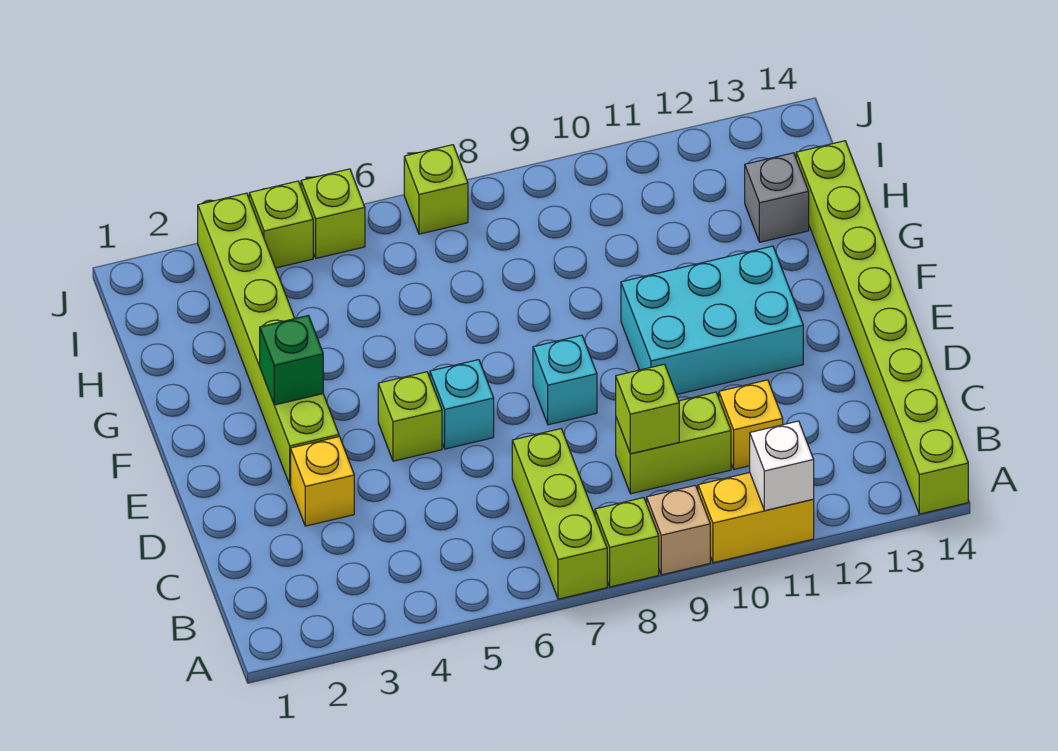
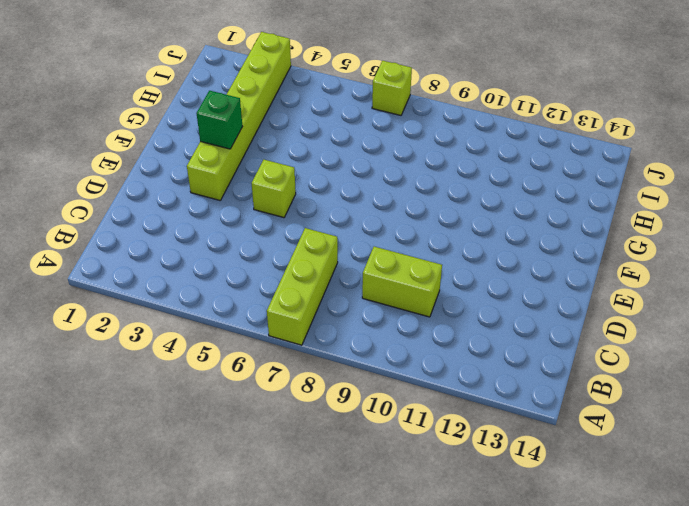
none -> lime 1x1 brick [595,498,659,587]
none -> tan 1x1 brick [647,485,710,575]
none -> yellow 1x2 brick [698,473,814,563]

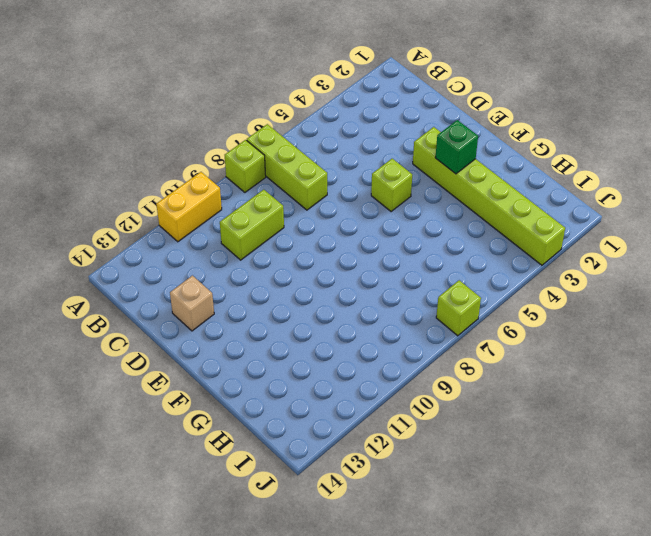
tan 1x1 brick [170,276,214,331] -> tan 1x1 brick moved to [647,485,710,575]
none -> lime 1x8 brick [796,141,968,514]
none -> yellow 1x1 brick [719,380,783,469]
none -> yellow 1x1 brick [291,437,354,526]

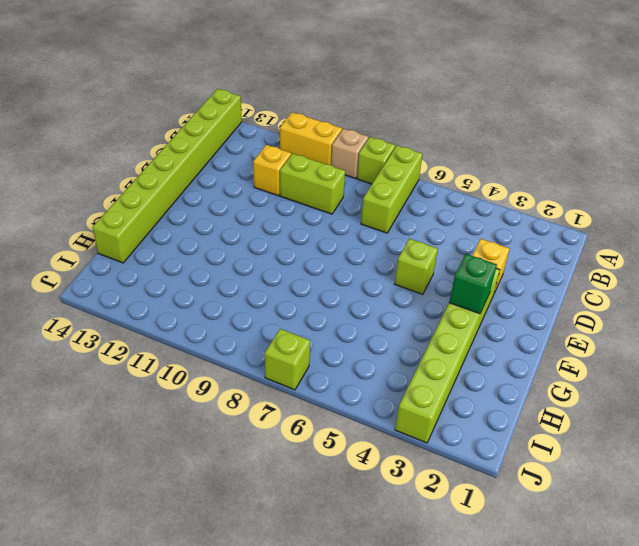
none -> cyan 1x1 brick [430,360,494,449]
none -> cyan 1x1 brick [533,335,597,425]
none -> cyan 2x3 brick [621,246,803,395]

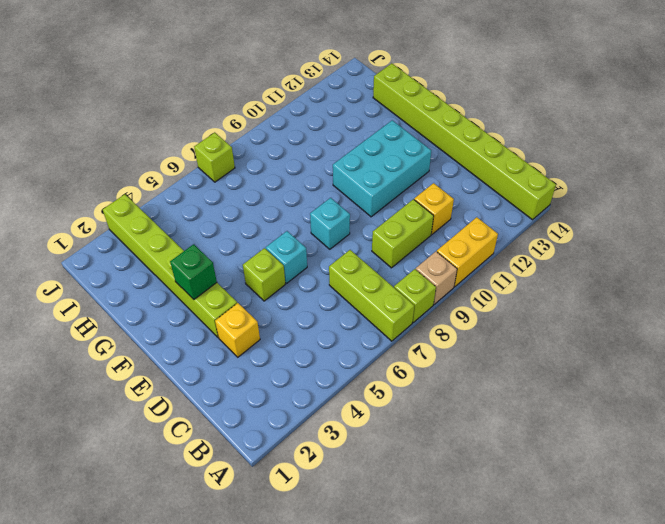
none -> grey 1x1 brick [745,153,809,242]
none -> lime 1x1 brick [249,181,313,268]
none -> lime 1x1 brick [301,169,365,258]

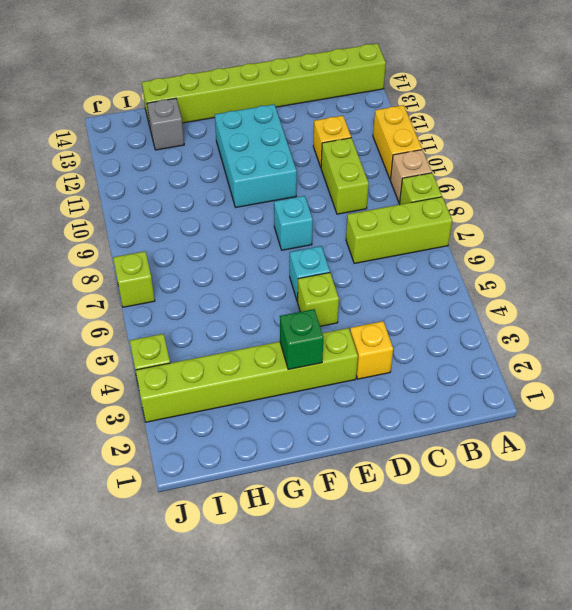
none -> lime 1x1 brick [301,169,365,258]
none -> white 1x1 brick [750,421,814,510]
none -> lime 1x1 brick [616,364,679,454]

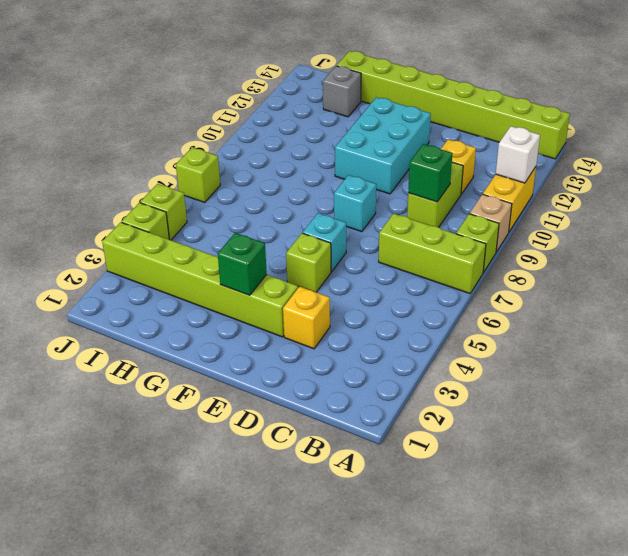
green 1x1 brick [408,144,452,202] -> lime 1x1 brick [616,364,679,454]

